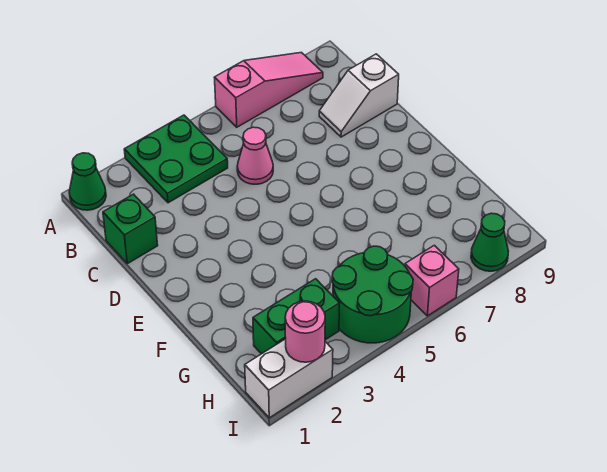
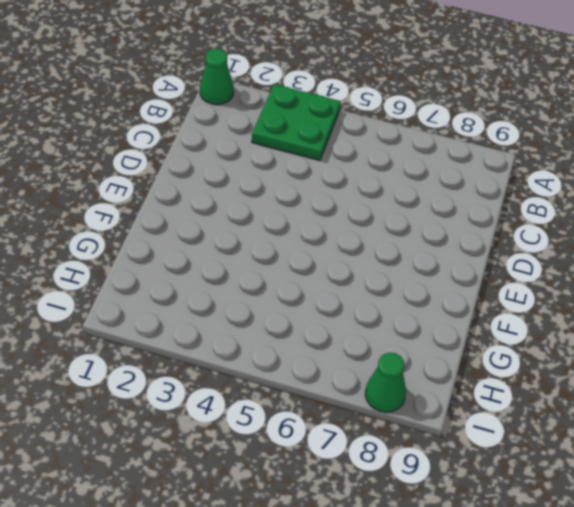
none -> pink 1x3 slope [214,53,323,127]
none -> green 1x1 brick [103,194,158,264]
none -> pink 1x1 cone [237,127,273,184]

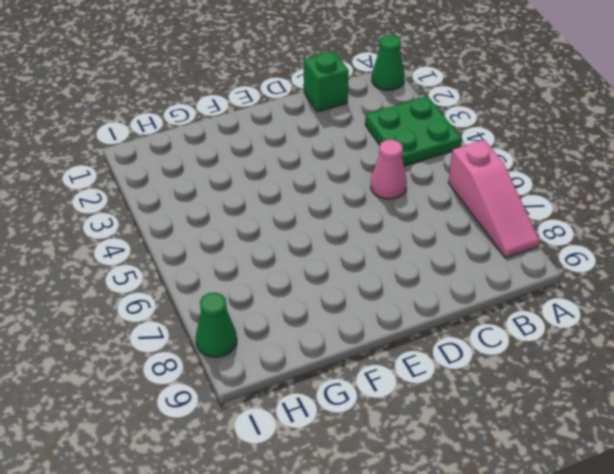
none -> white 1x2 slope [319,54,399,137]
none -> green 1x2 brick [253,279,340,354]
none -> green 2x2 round brick [332,246,413,343]

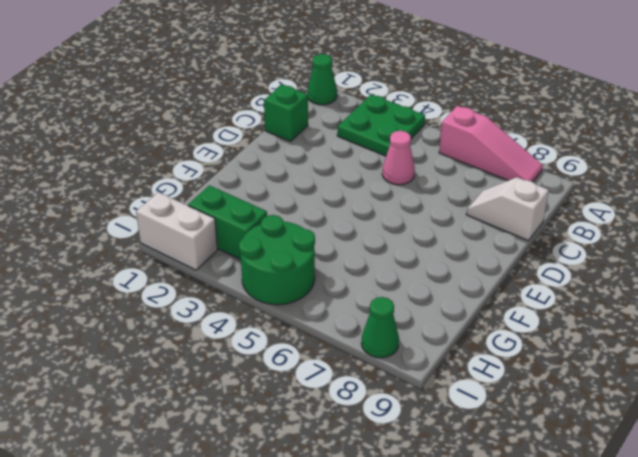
none -> pink 1x1 brick [405,245,459,316]
none -> pink 1x1 round brick [285,301,325,362]

